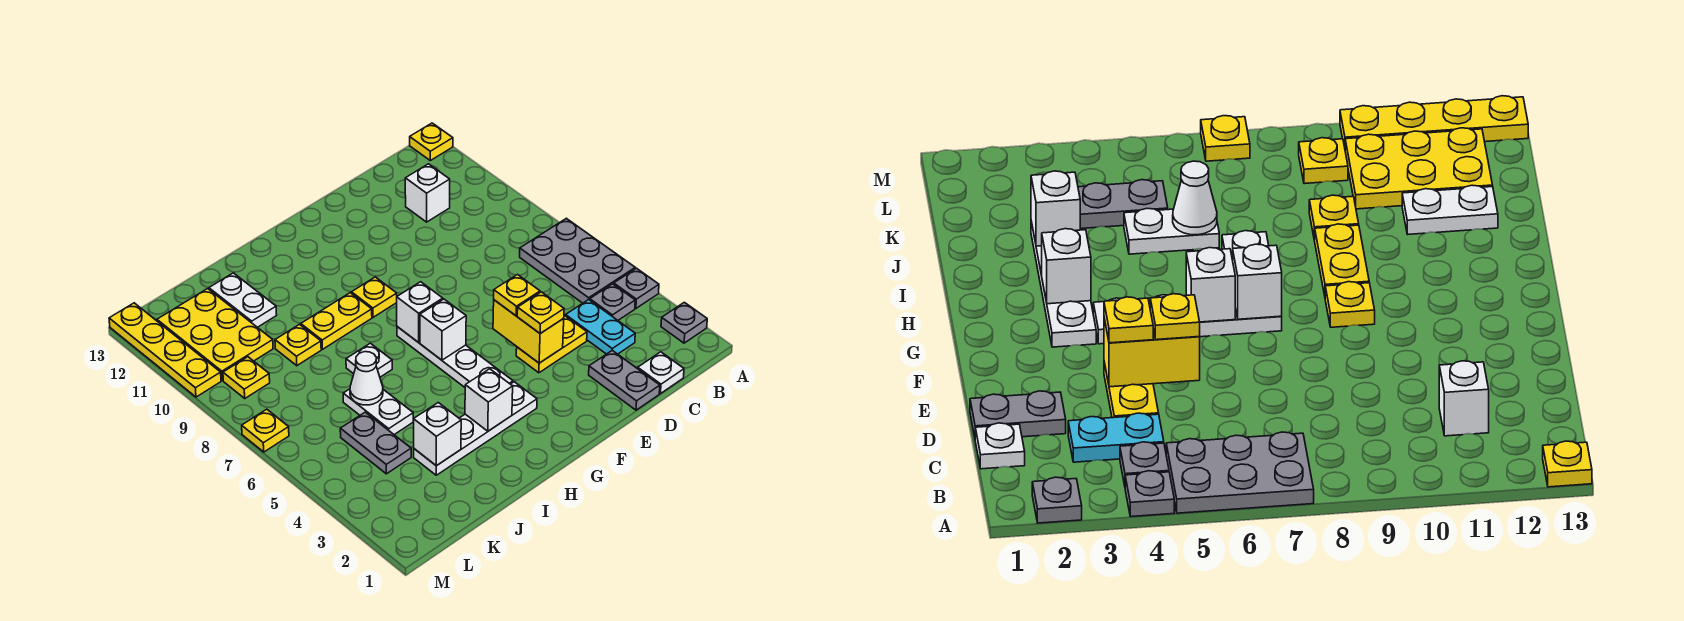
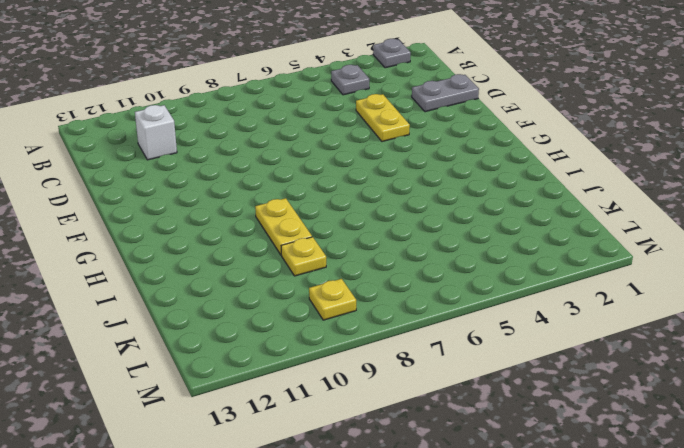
none -> grey 1x1 plate [614,268,659,308]
none -> grey 2x3 plate [520,218,635,303]
none -> yellow 1x1 plate [410,123,453,161]
none -> white 1x1 plate [638,352,684,394]

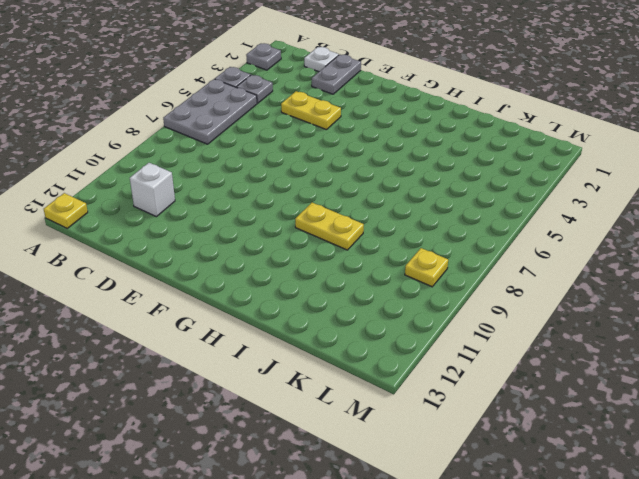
none -> cyan 1x2 plate [566,300,635,354]
none -> white 1x4 plate [414,382,537,475]
none -> white 1x4 plate [397,327,513,387]
none -> yellow 1x1 plate [351,277,397,317]

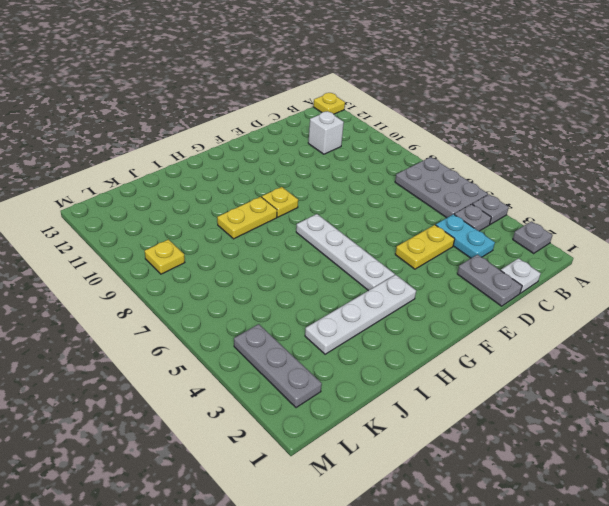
grey 1x3 plate [234,324,322,408] -> none
none -> white 1x1 plate [346,343,392,377]
none -> white 1x2 plate [343,389,413,435]
none -> yellow 1x1 plate [275,325,321,366]
none -> white 1x2 plate [209,273,277,327]

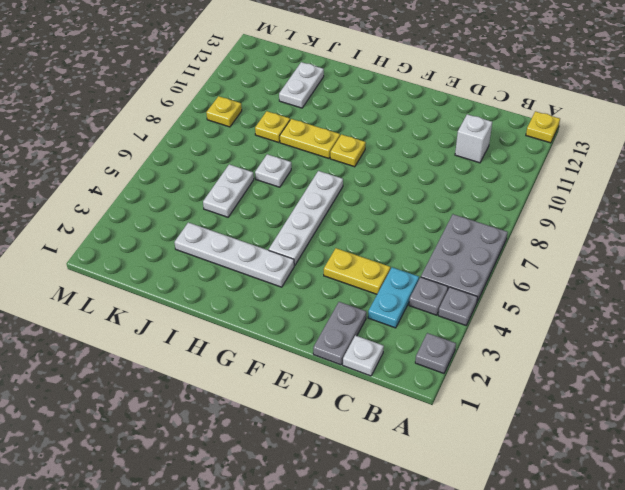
none -> grey 1x2 plate [340,412,411,474]
none -> yellow 2x3 plate [157,289,273,381]
none -> yellow 1x1 plate [242,409,289,452]
none -> yellow 1x4 plate [109,303,221,397]

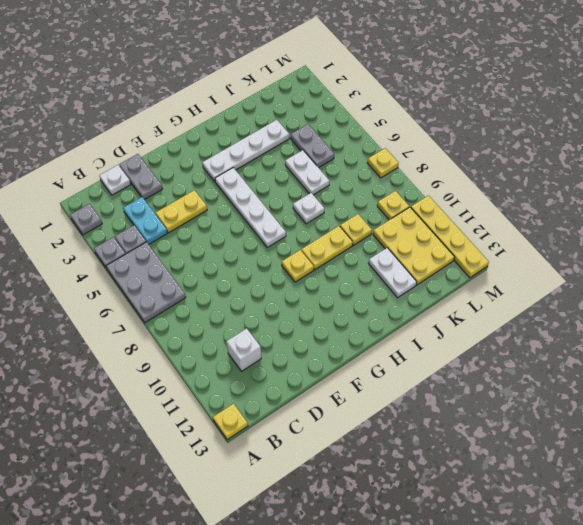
none -> yellow 1x2 brick [493,300,564,363]
none -> white 1x1 brick [420,299,466,360]
none -> white 1x1 brick [397,282,443,343]
none -> white 1x1 brick [465,369,513,431]

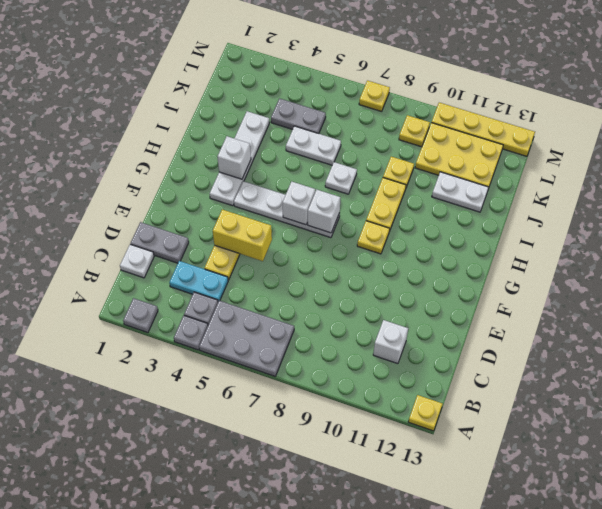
none -> white 1x1 brick [414,403,461,466]
none -> white 1x1 cone [350,352,383,405]
none -> yellow 1x1 plate [517,292,564,334]
none -> yellow 1x1 plate [494,275,540,316]

